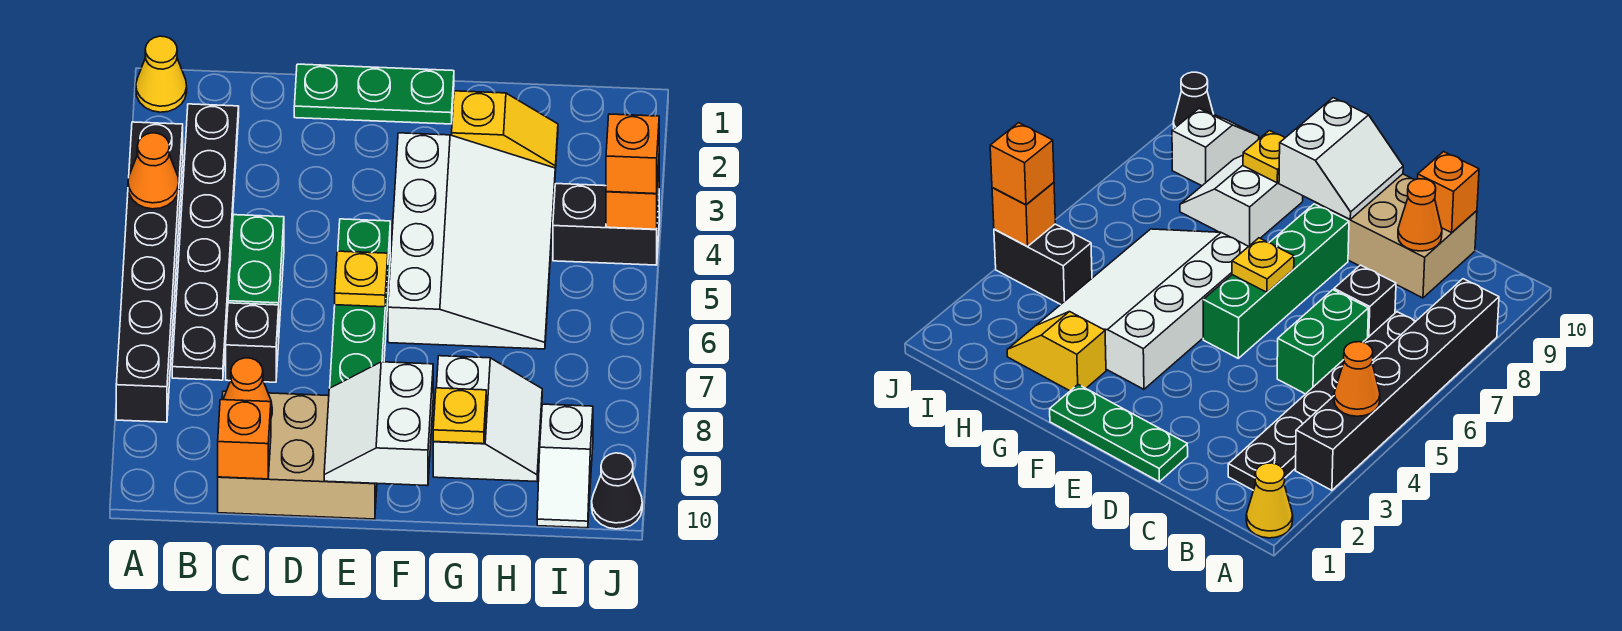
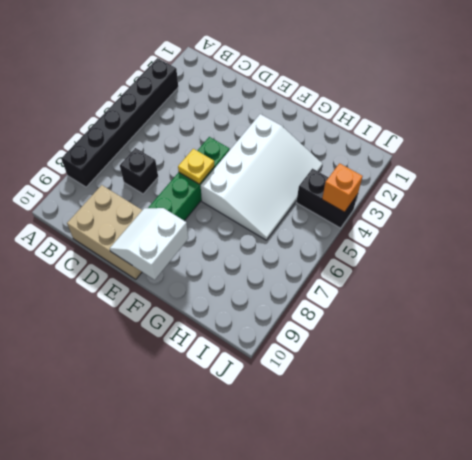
none -> yellow 1x1 cone [136,36,187,112]
none -> black 1x6 plate [172,104,239,380]
none -> green 1x2 brick [228,215,284,327]

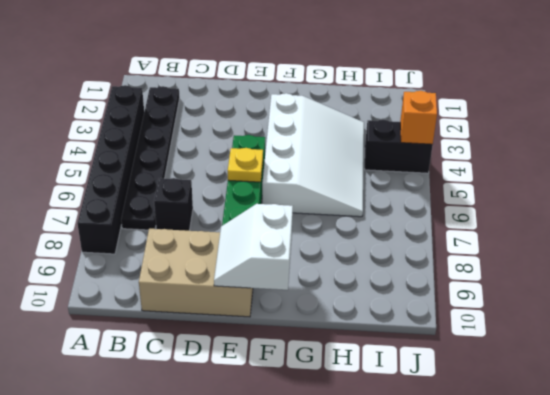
none -> yellow 1x1 cone [136,36,187,112]
none -> green 1x2 brick [228,215,284,327]
none -> green 1x3 plate [294,64,454,124]

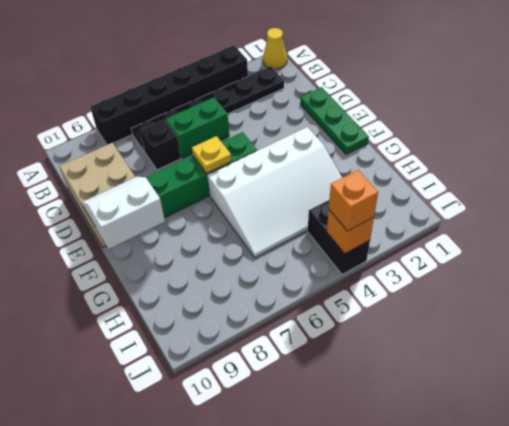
none -> yellow 1x2 slope [452,91,558,172]
none -> white 2x2 slope [433,356,542,482]
none -> white 1x2 slope [537,404,593,528]

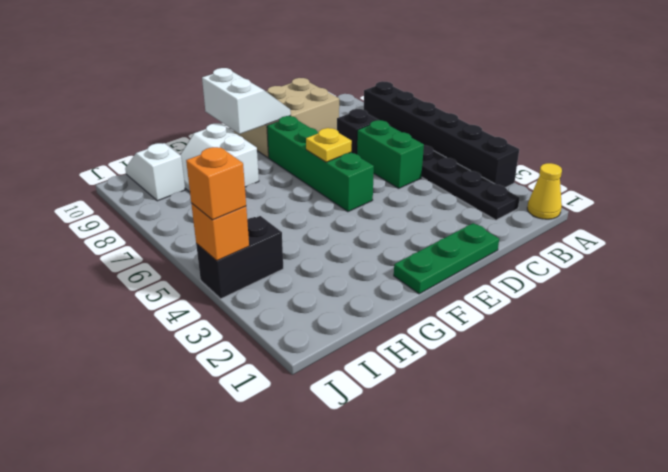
none -> white 3x4 slope [388,133,555,349]
none -> yellow 1x2 slope [452,91,558,172]
none -> black 1x1 cone [592,453,642,529]

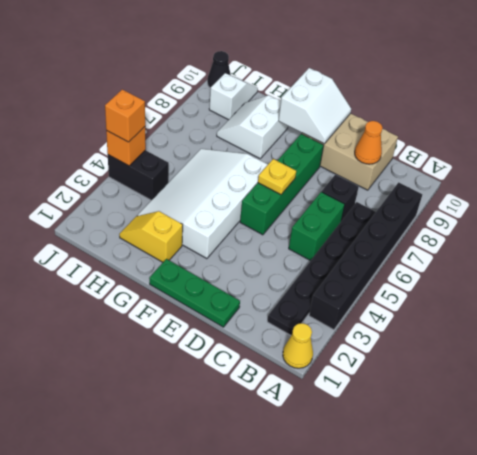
none -> orange 1x1 cone [128,133,179,209]
none -> orange 1x1 brick [218,400,271,479]
none -> yellow 1x1 plate [433,388,486,444]

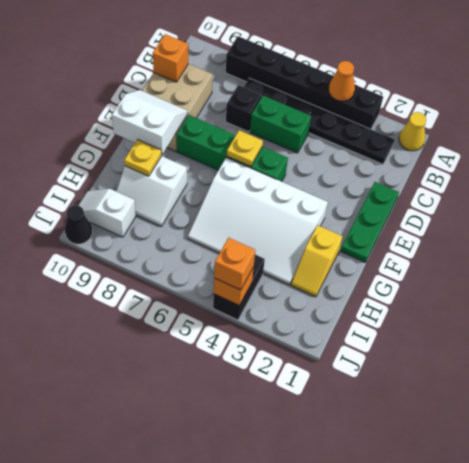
none -> orange 1x1 cone [223,358,272,417]

